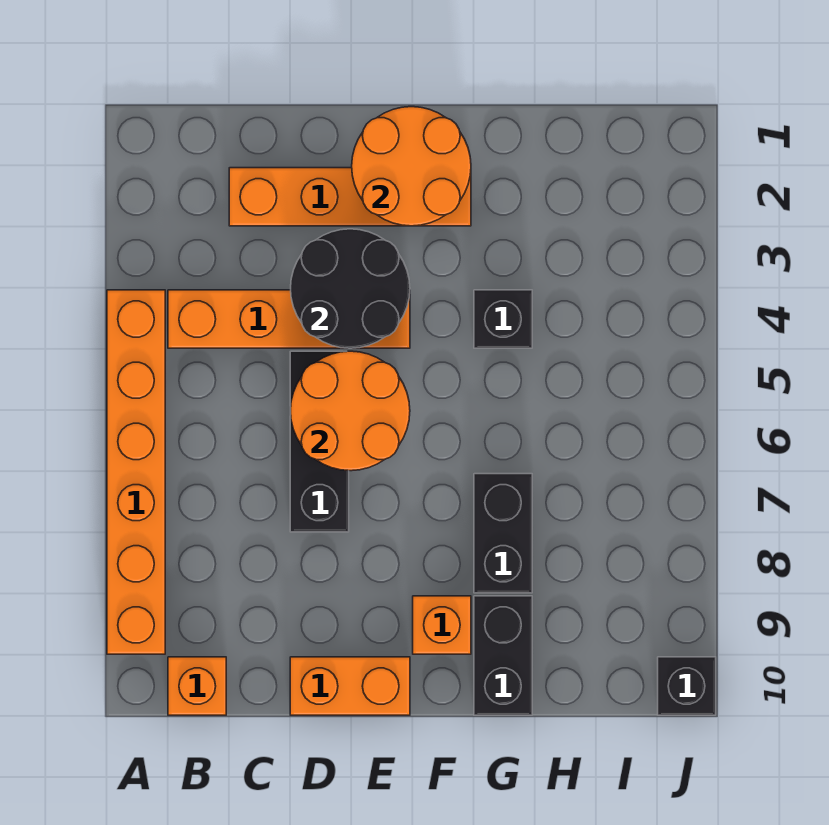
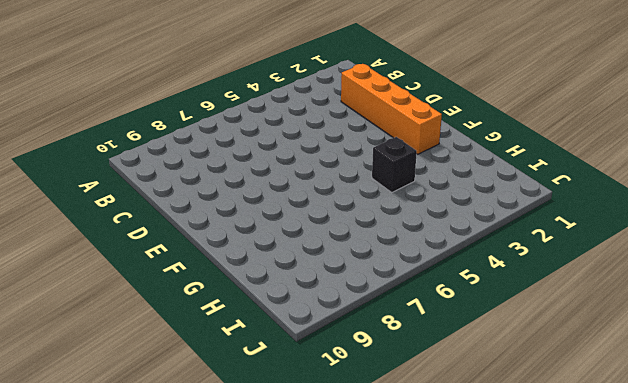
none -> orange 1x6 brick [107,290,165,654]
none -> orange 1x4 brick [168,290,410,348]
none -> orange 1x1 brick [168,657,226,715]

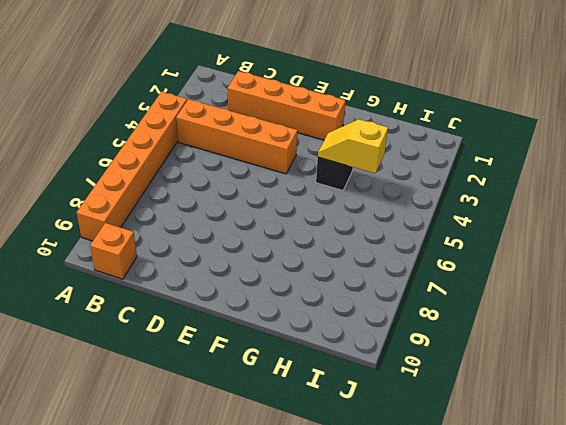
yellow 1x2 slope [318,119,388,173] -> none
none -> black 1x3 brick [290,351,349,532]
none -> orange 1x2 brick [290,657,410,715]
none -> orange 1x1 brick [413,596,471,654]

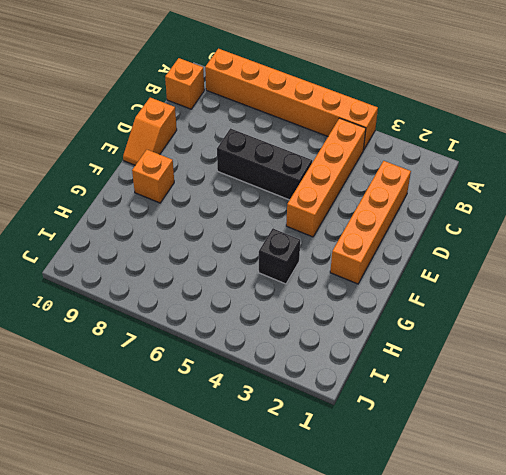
orange 1x2 slope [123,98,177,165] -> orange 1x2 brick [290,657,410,715]
none -> black 1x2 brick [474,474,532,593]
none -> black 1x2 brick [474,596,532,715]
none -> black 1x1 brick [658,657,716,715]

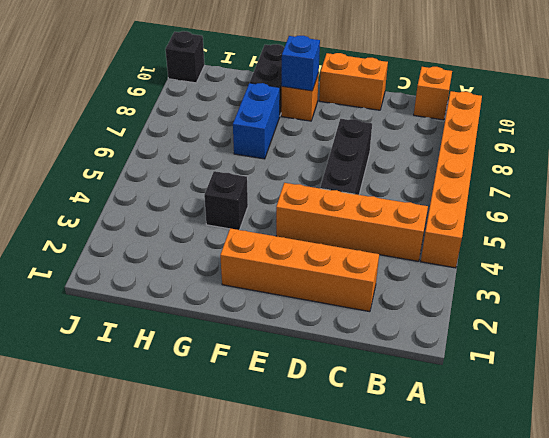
blue 1x1 brick [282,36,320,91] -> none
blue 1x2 brick [233,83,280,159] -> black 1x2 brick [474,474,532,593]
none -> black 2x2 round brick [291,229,410,348]
none -> orange 2x2 round brick [291,351,410,471]
none -> orange 2x2 round brick [352,107,471,226]

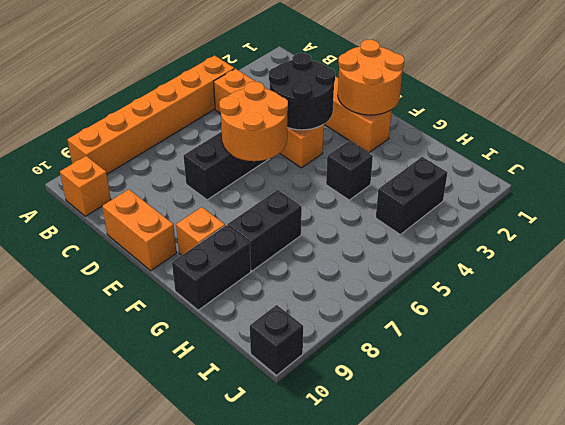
black 1x2 brick [376,157,448,234] -> none

